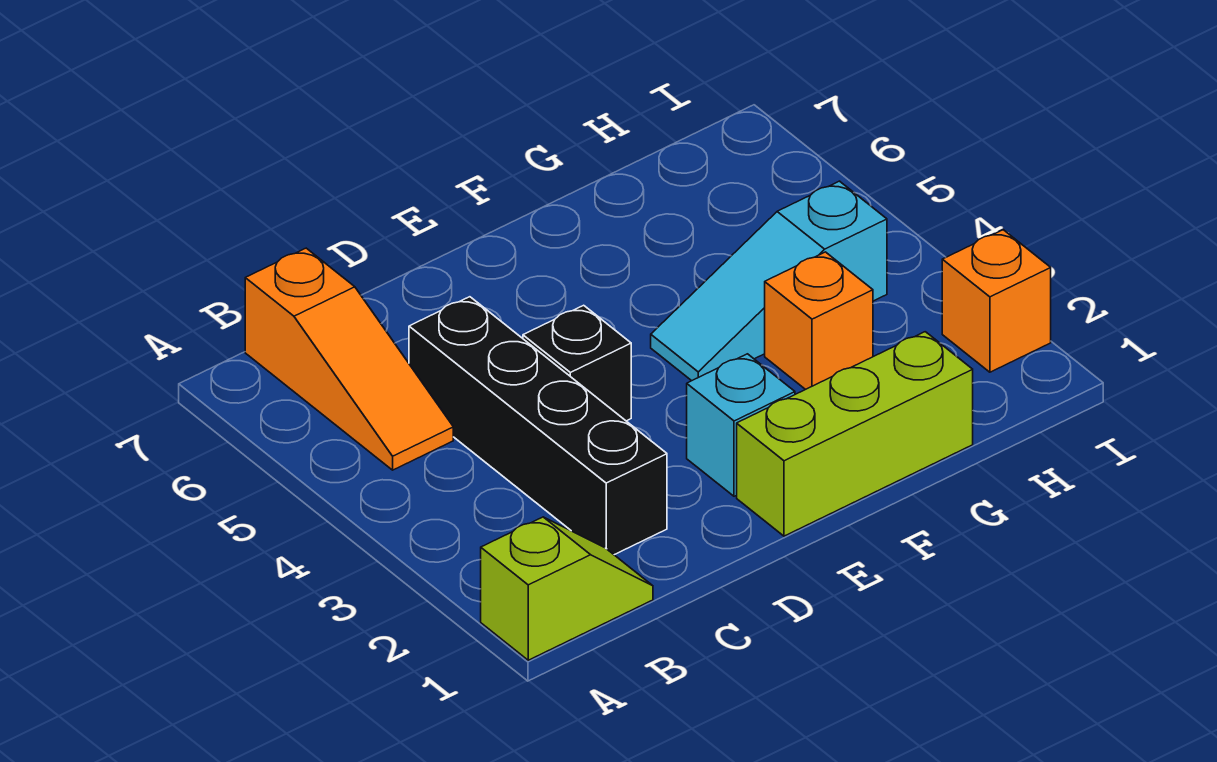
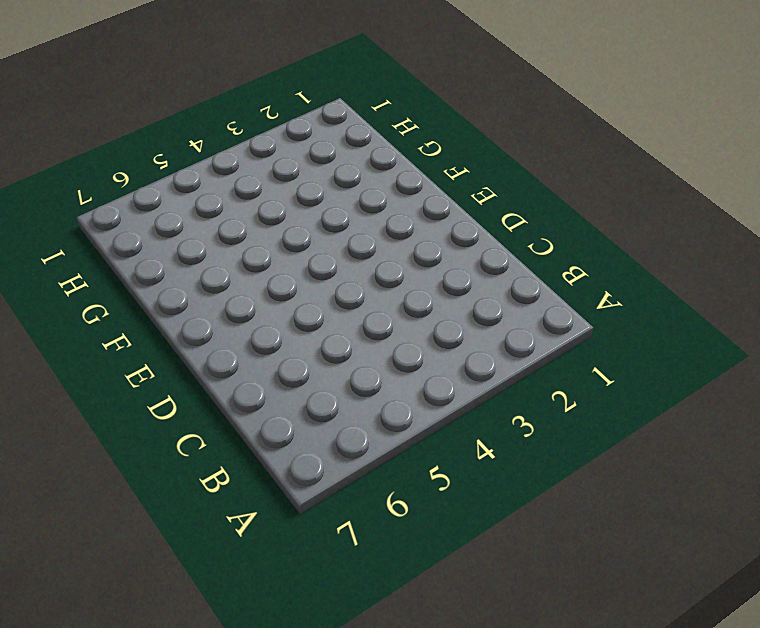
none -> lime 1x2 slope [481,517,653,660]
none -> orange 1x3 slope [245,248,453,470]

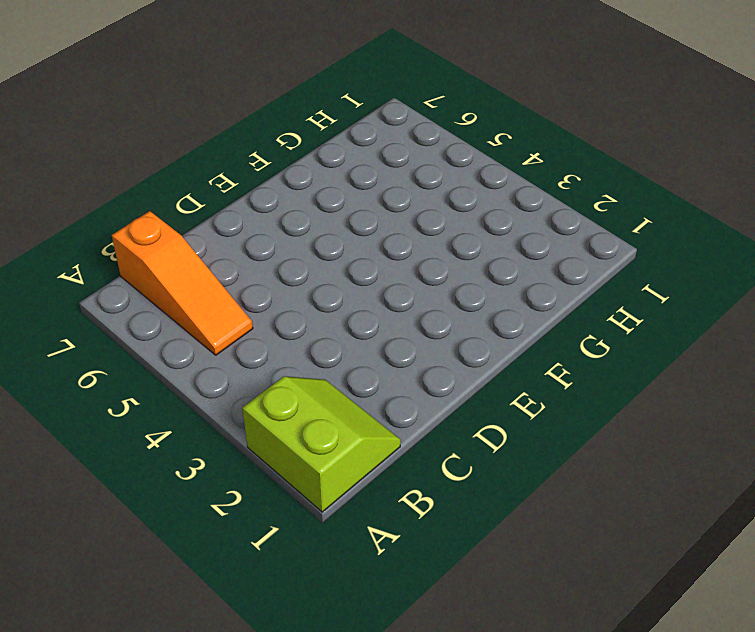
lime 2x2 slope [242,376,401,512] -> lime 1x2 slope [481,517,653,660]
none -> black 1x4 brick [409,297,667,555]
none -> black 1x1 brick [523,305,631,421]

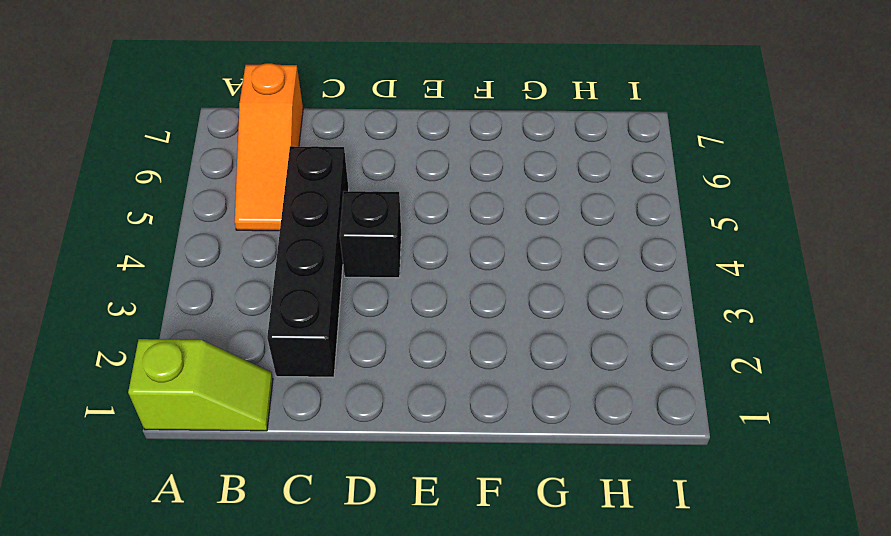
none -> lime 1x3 brick [737,332,973,536]
none -> cyan 1x1 brick [687,354,795,496]

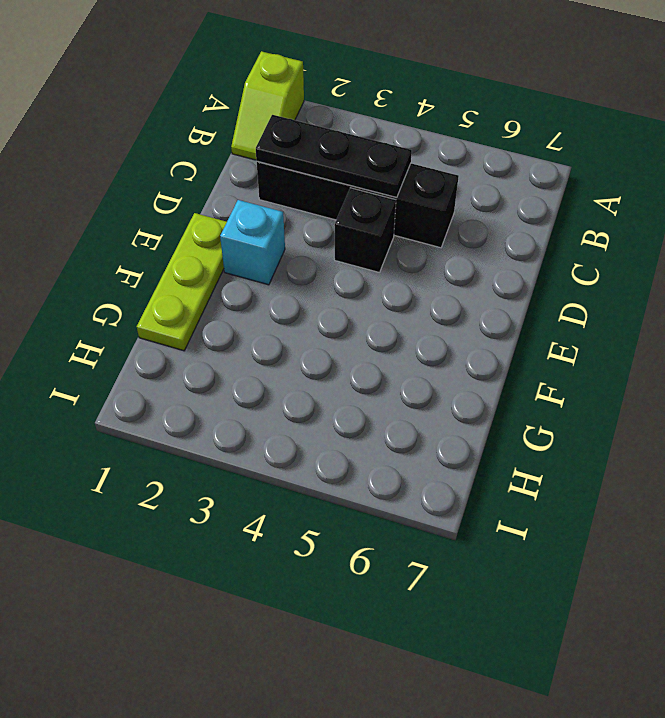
black 1x3 plate [256,115,412,197] -> none
lime 1x3 plate [137,213,227,351] -> lime 1x3 brick [737,332,973,536]
none -> orange 1x3 slope [245,248,453,470]
none -> cyan 1x3 slope [651,181,887,381]

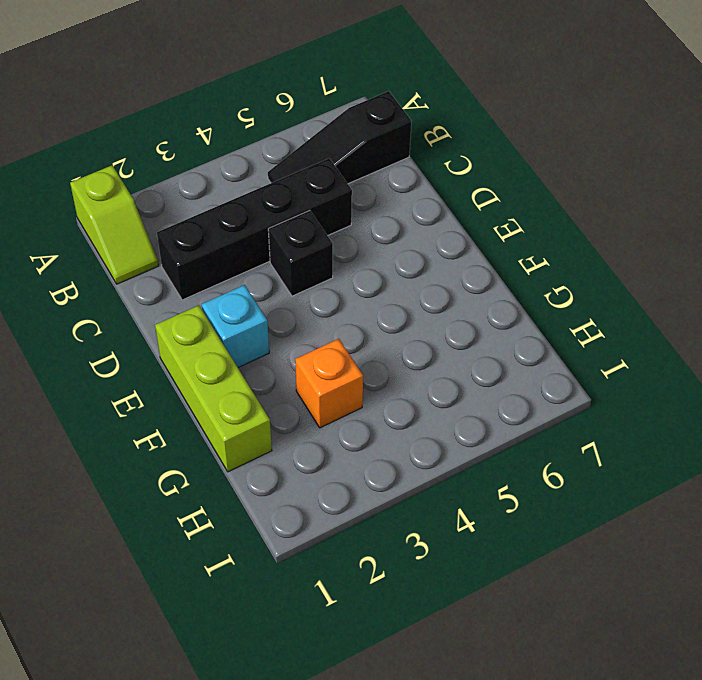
black 1x3 slope [268,91,411,184] -> orange 1x3 slope [245,248,453,470]
none -> cyan 1x3 slope [651,181,887,381]
none -> orange 1x1 brick [942,230,1051,372]

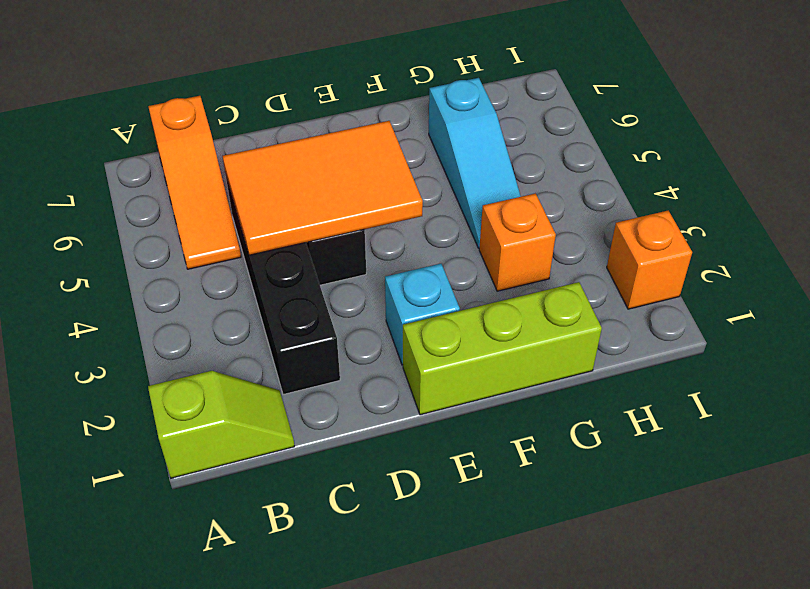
orange 2x3 tile [223,121,423,255] -> none
cyan 1x3 slope [429,78,521,248] -> cyan 1x3 slope turned to [651,181,887,381]

